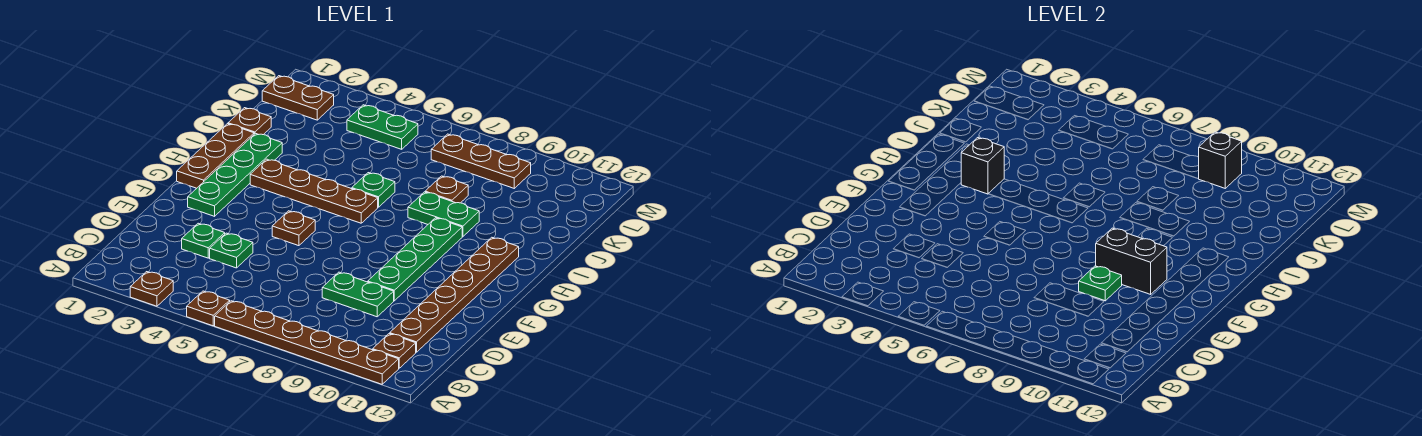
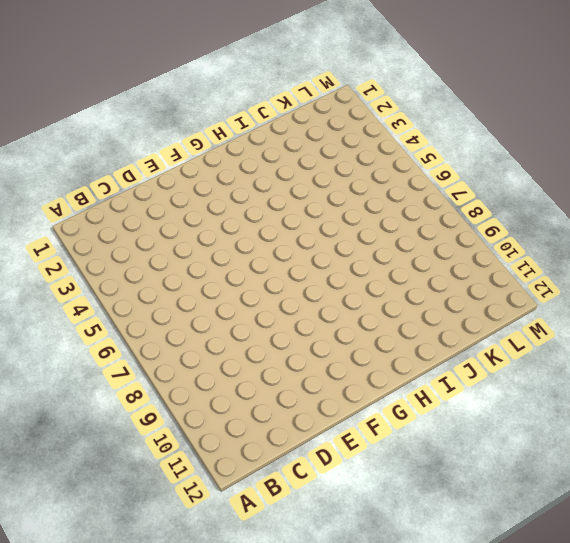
none -> brown 1x1 plate [130,272,173,306]
none -> brown 1x1 plate [187,291,230,326]
none -> brown 1x6 plate [215,301,399,384]

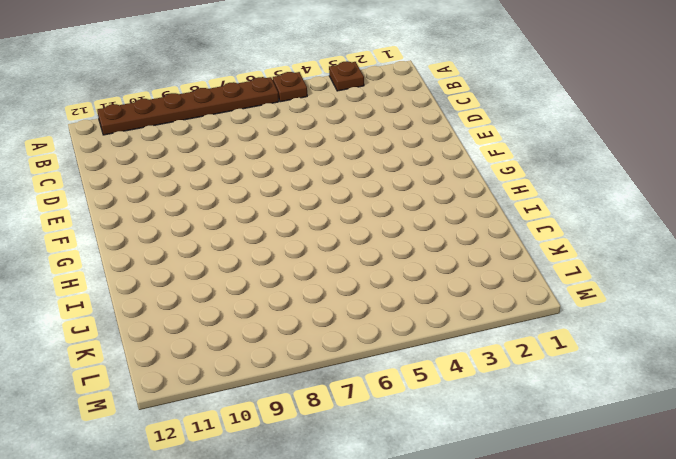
none -> brown 1x1 plate [373,334,416,368]
none -> brown 1x6 plate [390,237,519,352]
none -> green 1x1 plate [182,223,225,258]

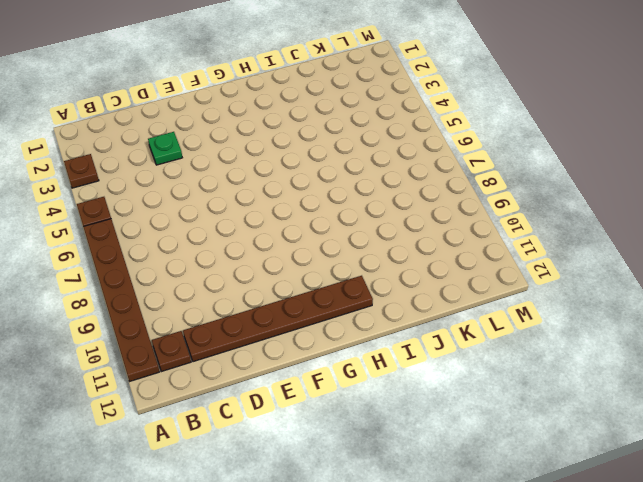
none -> green 1x1 plate [210,233,253,268]
none -> green 1x2 plate [322,272,394,317]
none -> green 1x4 plate [368,218,462,301]

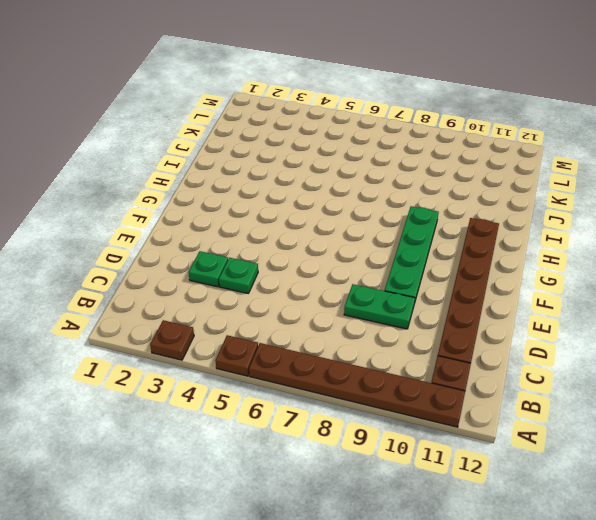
none -> green 1x4 plate [188,133,282,216]
none -> brown 1x1 plate [272,211,315,246]
none -> brown 1x3 plate [177,124,254,188]

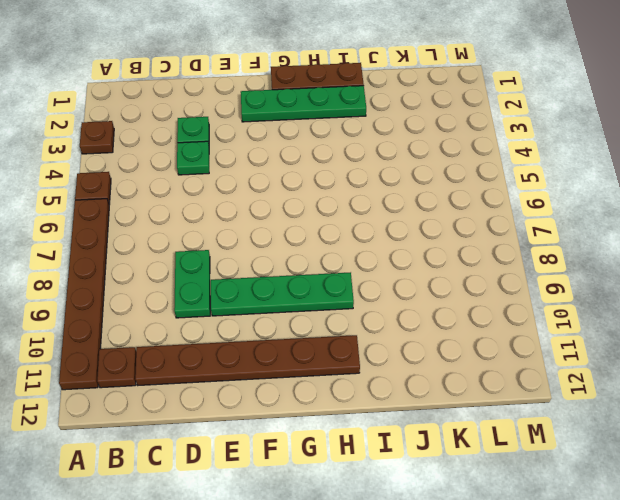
none -> brown 1x1 plate [272,211,315,246]
none -> brown 1x4 plate [250,159,378,223]
none -> green 1x1 plate [352,173,395,207]

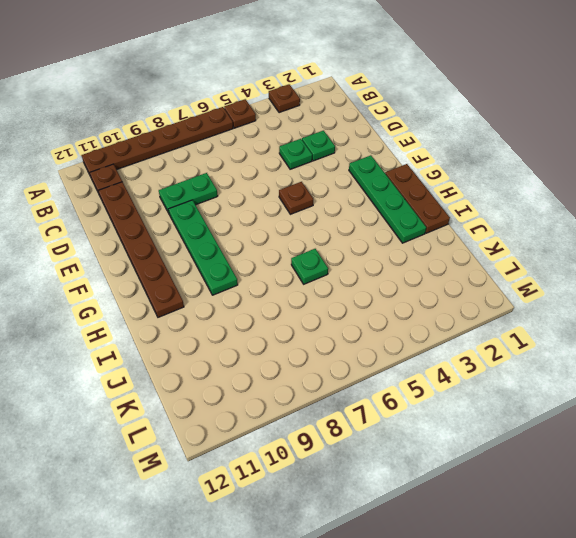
none -> brown 1x4 plate [250,159,378,223]
none -> green 1x2 plate [408,192,479,237]
none -> brown 1x1 plate [228,108,271,135]

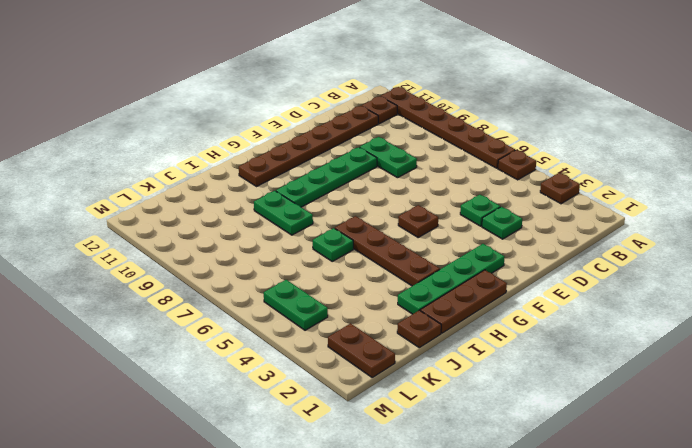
none -> brown 1x1 plate [425,176,468,203]
none -> brown 1x3 plate [431,134,531,188]
none -> green 1x1 plate [1079,266,1122,301]

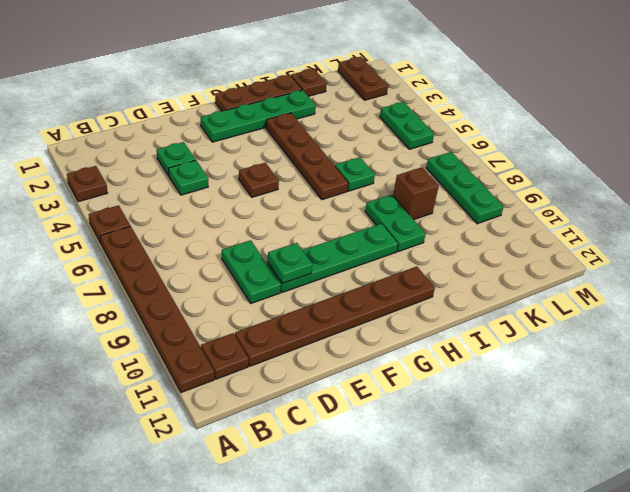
brown 1x1 brick [393,167,439,220] -> brown 1x1 plate [425,176,468,203]
green 1x3 plate [426,152,503,224] -> brown 1x3 plate [431,134,531,188]
none -> black 1x2 brick [1096,228,1167,294]
none -> black 1x1 brick [961,138,1004,194]
none -> black 1x1 brick [1199,132,1242,188]

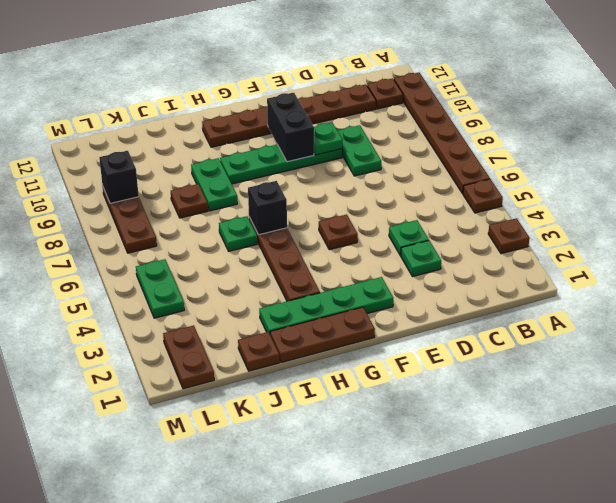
black 1x1 brick [248,181,287,235] -> black 1x1 brick moved to [961,138,1004,194]

